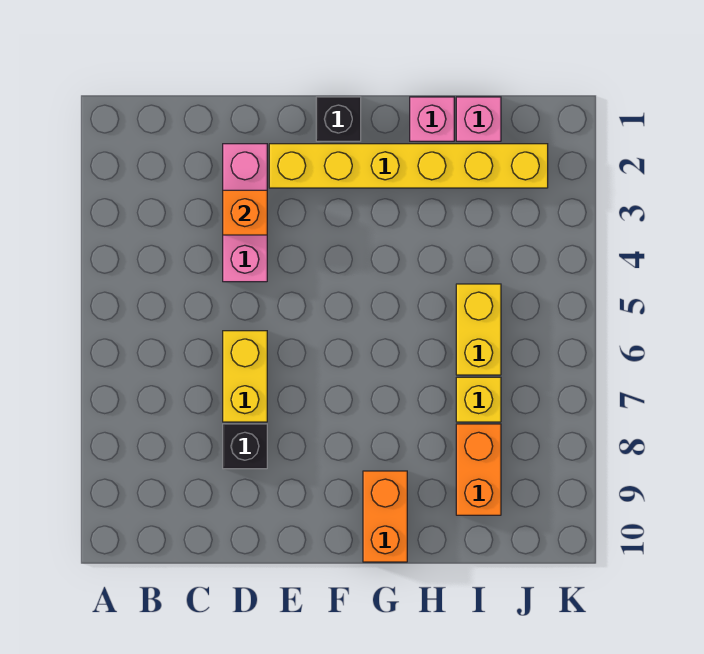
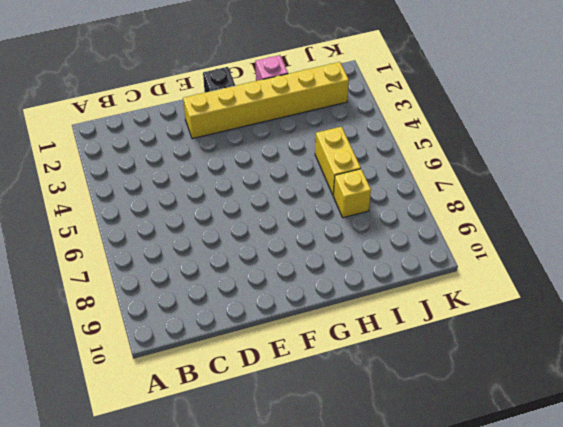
none -> pink 1x3 brick [223,144,267,282]
none -> yellow 1x2 brick [223,331,267,422]
none -> black 1x1 brick [223,424,267,469]

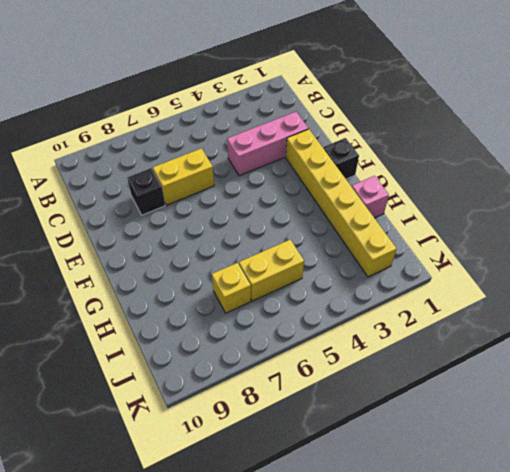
none -> orange 1x2 brick [363,471,407,562]
none -> pink 1x1 brick [456,97,501,141]
none -> orange 1x2 brick [456,424,501,515]

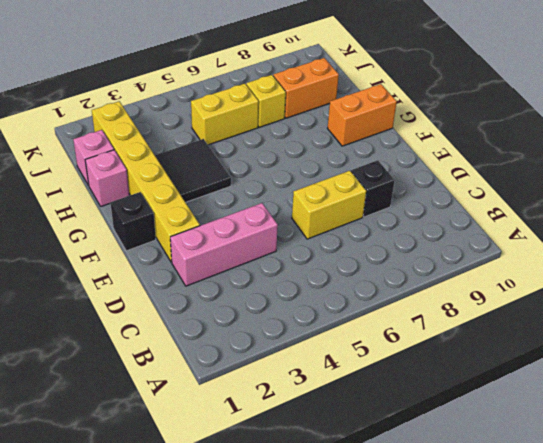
black 2x2 tile [155,139,231,202] -> none
none -> orange 1x1 brick [223,190,267,235]

